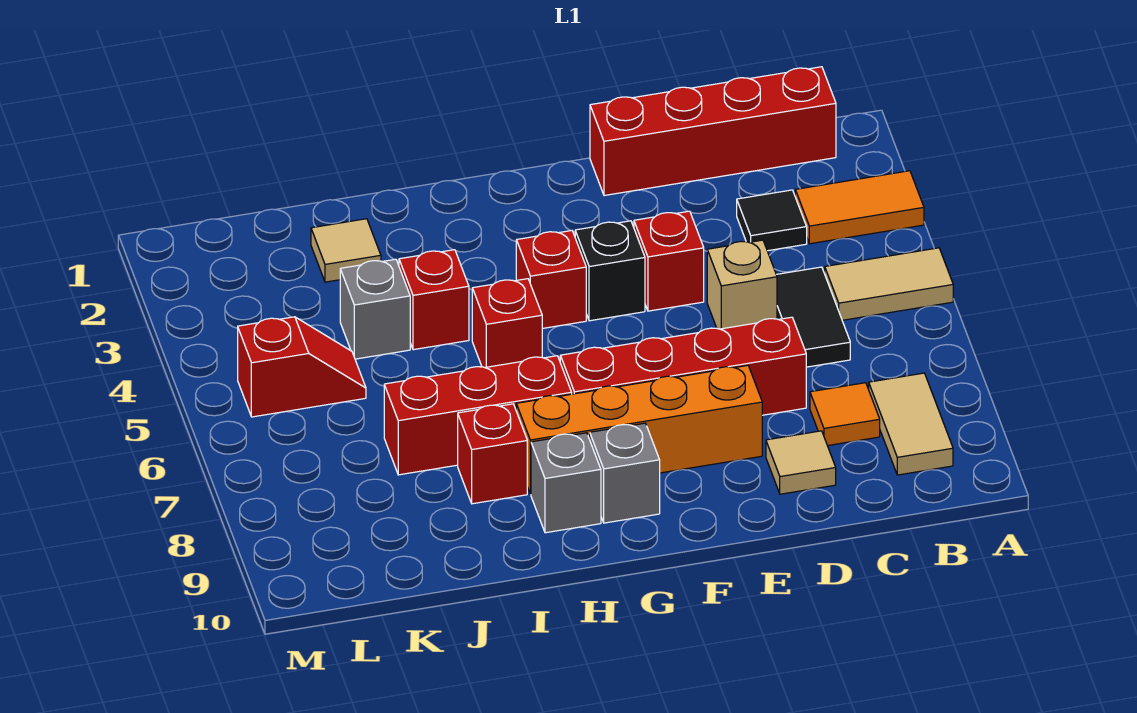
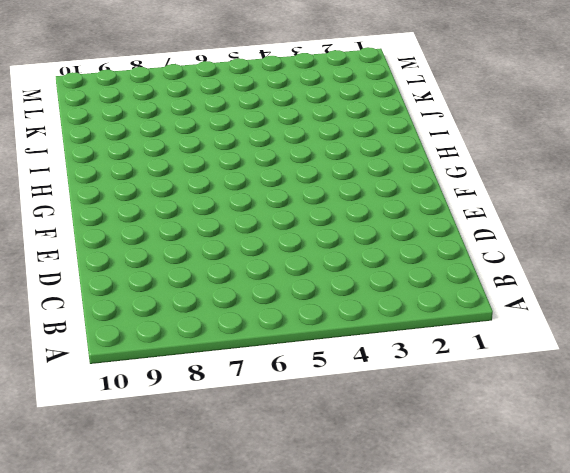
none -> orange 1x2 tile [795,171,924,244]
none -> tan 1x2 tile [825,248,953,320]
none -> red 1x4 brick [590,67,836,196]

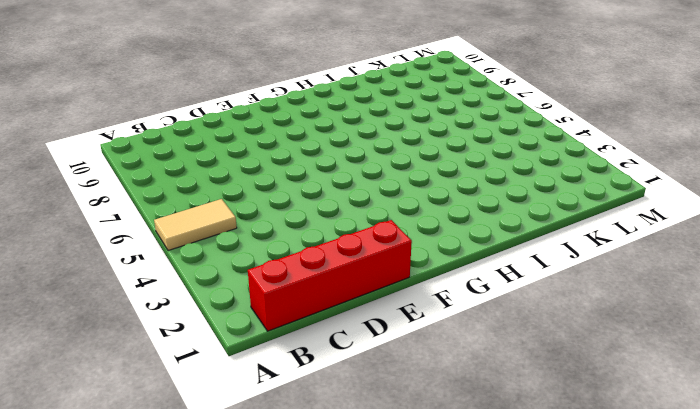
none -> orange 1x2 tile [795,171,924,244]
none -> tan 1x2 tile [869,373,953,475]
none -> black 1x1 tile [737,190,807,251]

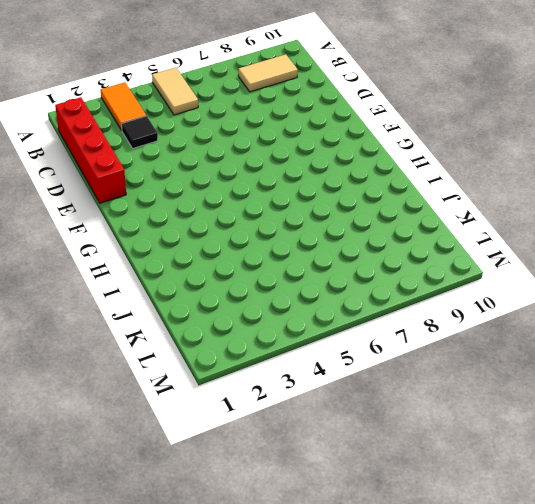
none -> black 1x2 tile [776,267,850,367]
none -> orange 1x1 tile [810,383,880,446]
none -> tan 1x1 brick [707,240,777,329]

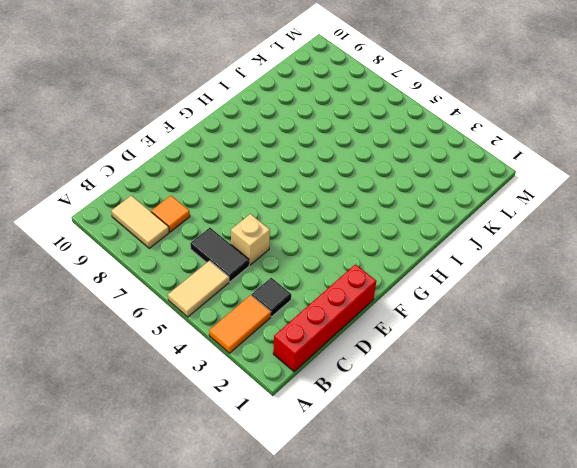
none -> red 1x4 brick [560,317,806,415]
none -> tan 1x1 tile [766,431,836,494]
none -> red 1x1 brick [634,211,704,311]

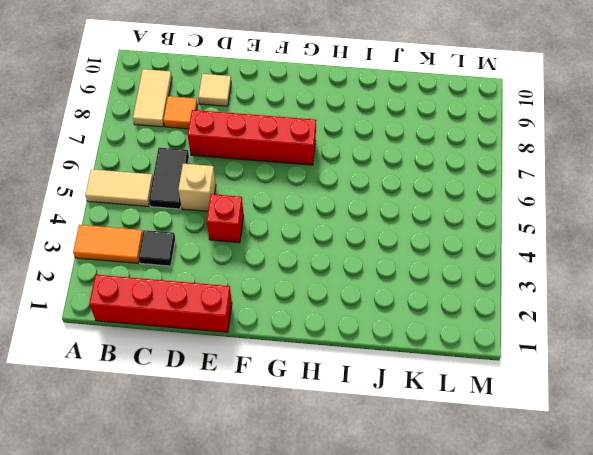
none -> orange 1x4 brick [516,365,762,494]
none -> black 1x1 brick [575,221,645,321]
none -> red 1x1 brick [516,231,586,328]

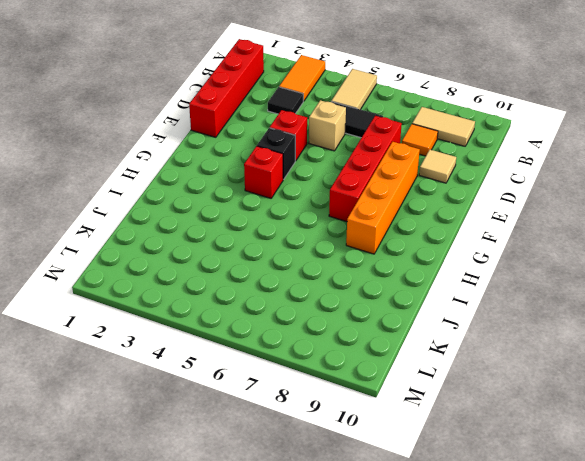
none -> grey 1x1 brick [590,423,660,523]
none -> red 1x1 brick [472,279,542,368]
none -> red 1x3 brick [384,356,572,475]

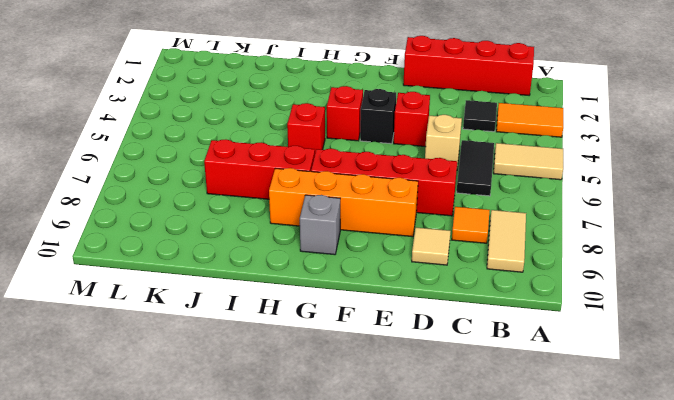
none -> grey 1x1 brick [531,433,601,533]
none -> red 1x1 brick [399,250,469,350]
none -> red 1x1 brick [458,404,527,504]

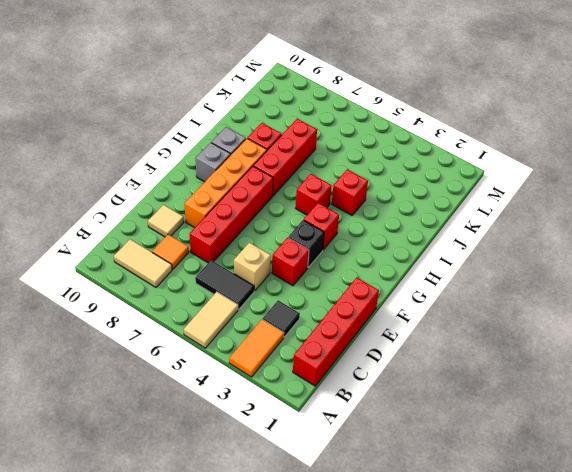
none -> tan 1x1 tile [311,219,381,282]
none -> grey 1x1 brick [340,259,410,359]
none -> red 1x2 slope [238,317,366,417]

